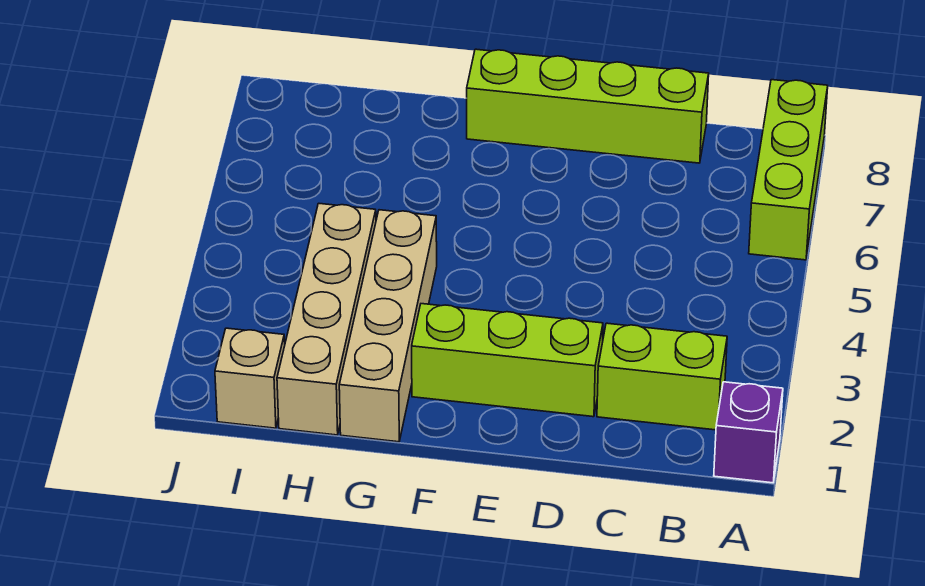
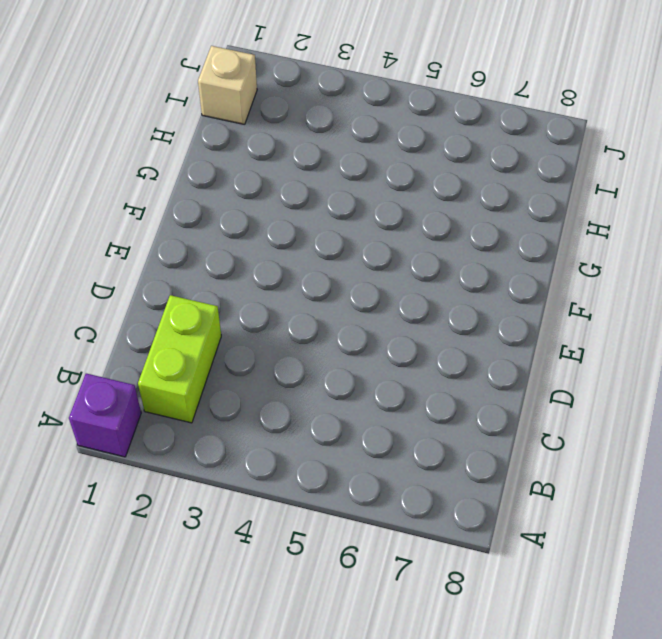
none -> lime 1x3 brick [749,80,828,260]
none -> lime 1x4 brick [467,49,709,163]

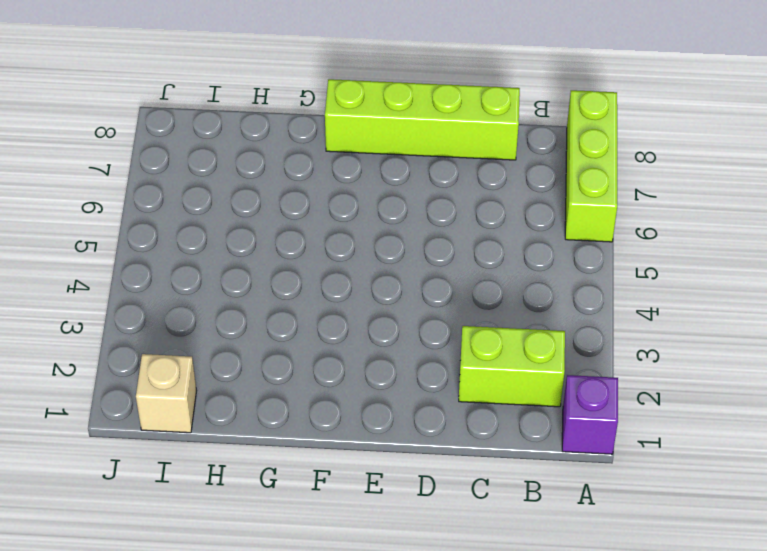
none -> lime 1x3 brick [412,304,603,417]
none -> tan 1x4 brick [339,210,437,442]

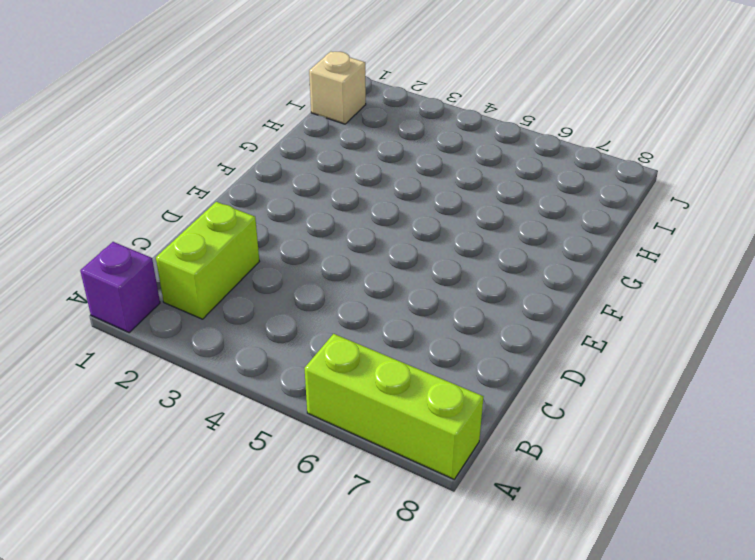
none -> lime 1x4 brick [467,49,709,163]
none -> lime 1x3 brick [412,304,603,417]

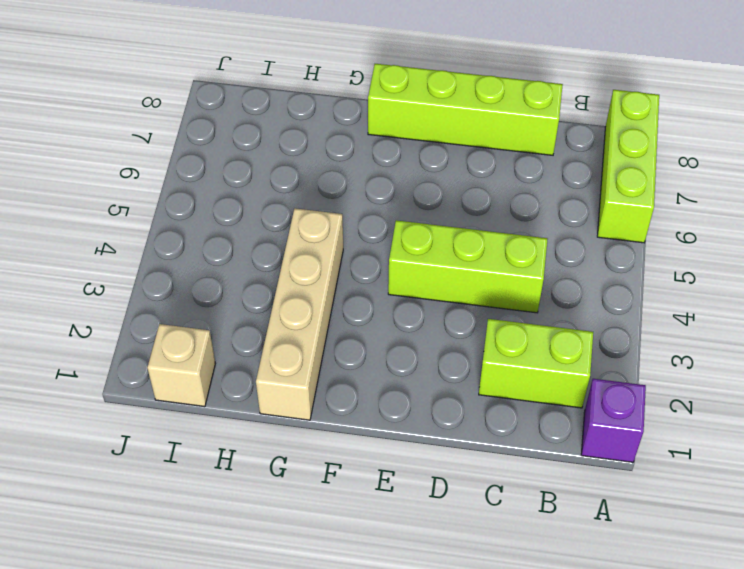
lime 1x3 brick [388,220,548,313] -> lime 1x3 brick moved to [412,304,603,417]
none -> tan 1x4 brick [277,203,376,435]

